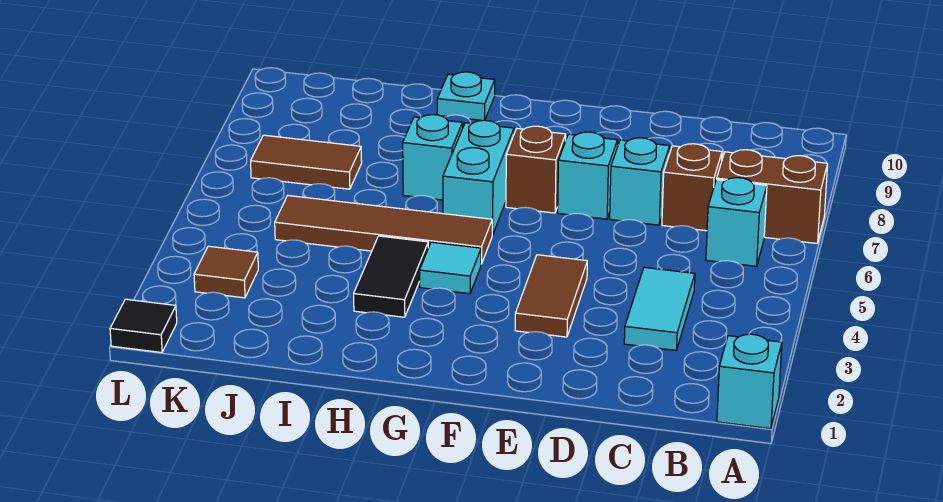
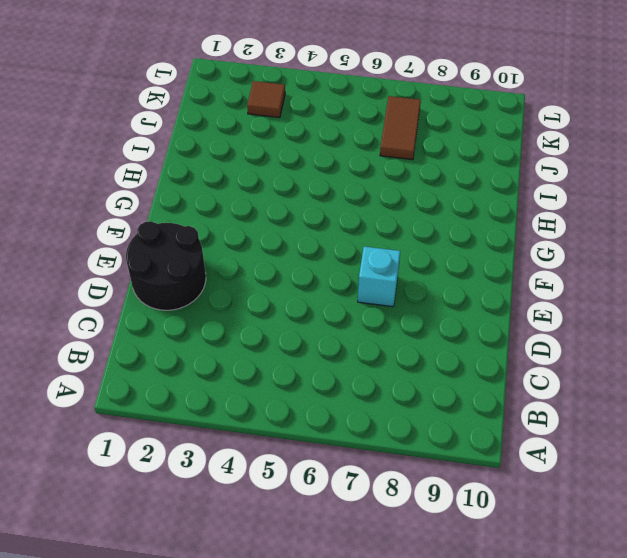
black 2x2 round brick [126,221,206,310] -> none
none -> cyan 1x1 brick [717,334,782,429]
none -> brown 1x2 brick [717,150,828,243]
none -> cyan 1x1 brick [706,178,767,266]

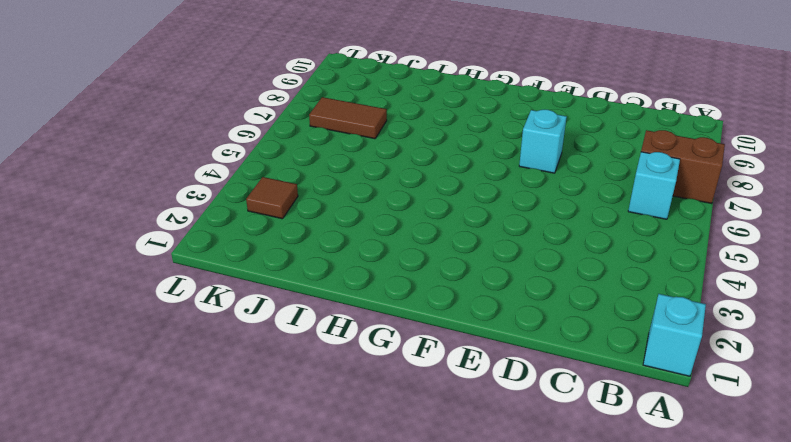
none -> cyan 1x2 tile [624,267,695,350]
none -> brown 1x1 brick [662,144,722,231]
none -> cyan 1x1 brick [610,138,670,225]

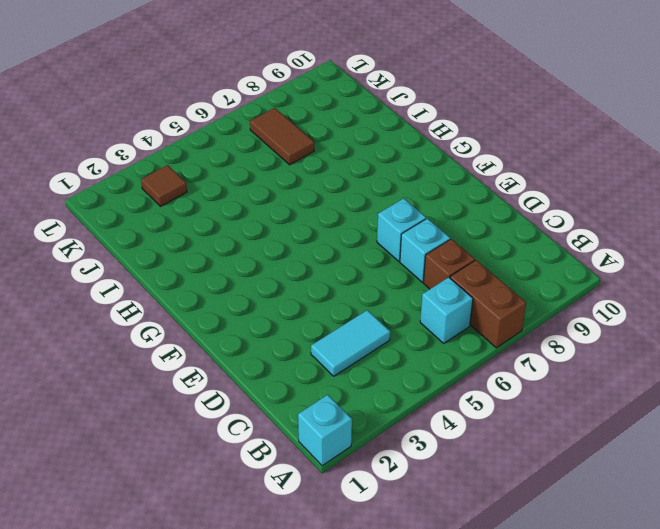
none -> brown 1x2 tile [515,255,587,337]
none -> brown 1x1 brick [506,126,566,213]
none -> cyan 1x1 tile [419,242,481,294]

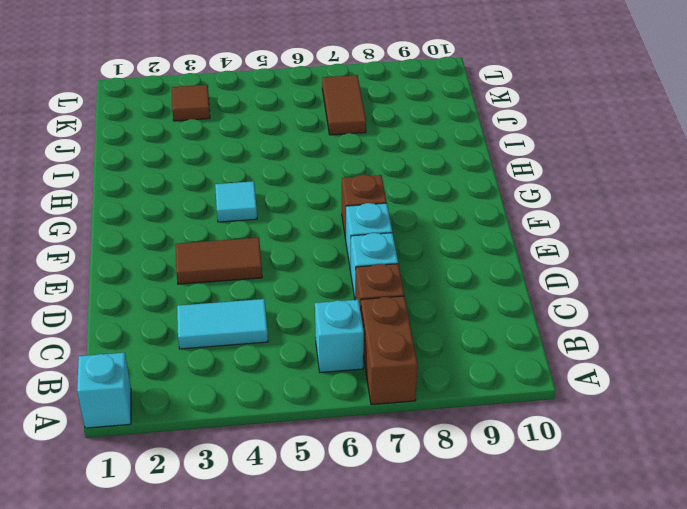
none -> brown 1x4 tile [275,196,492,264]
none -> cyan 1x2 brick [443,120,514,235]
none -> black 1x2 tile [354,236,428,317]

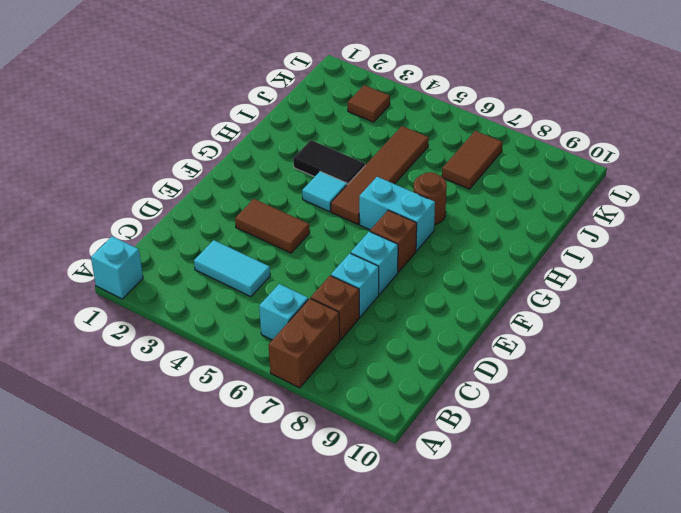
brown 1x1 round brick [414,172,447,225] -> cyan 1x1 brick [403,115,463,200]
none -> cyan 1x1 plate [437,72,495,120]
none -> black 1x1 tile [110,299,177,353]

